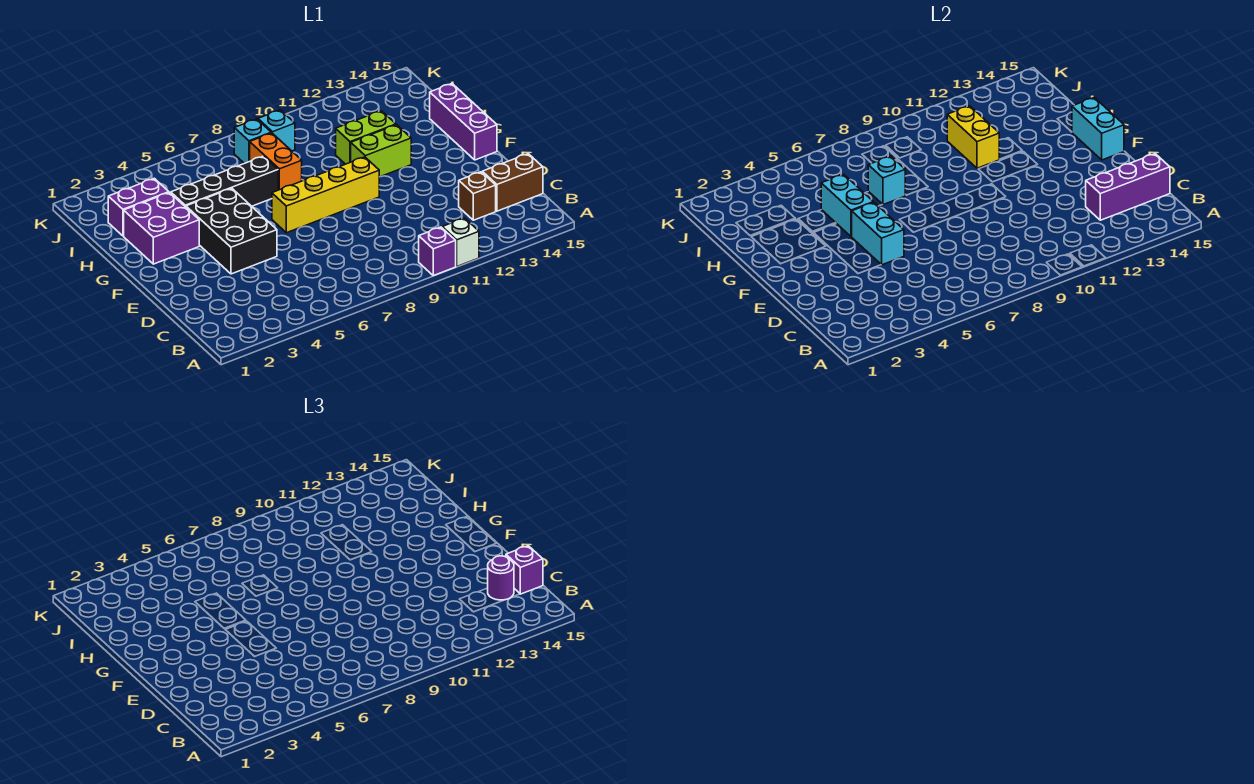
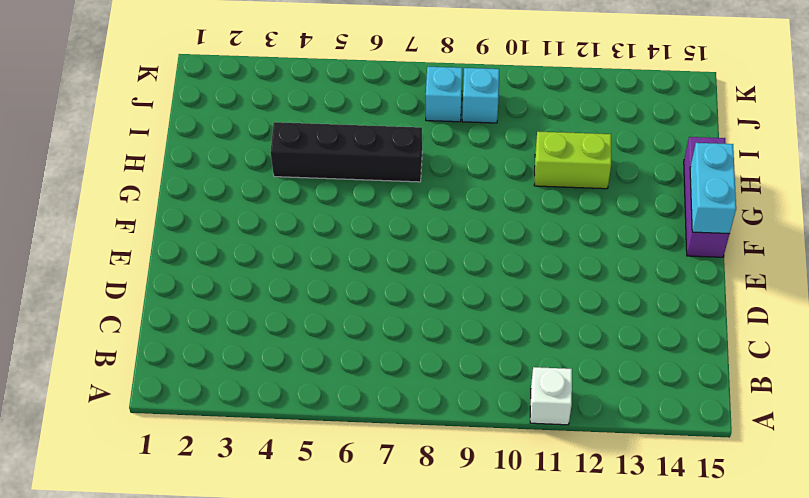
none -> purple 1x1 brick [419,227,456,276]
none -> brown 1x1 brick [459,172,496,220]
none -> brown 1x2 brick [482,154,543,211]

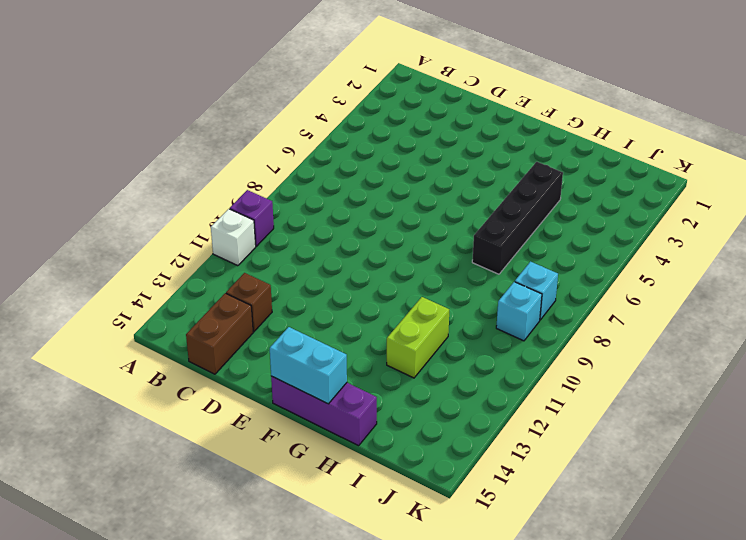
none -> black 2x3 brick [186,188,277,274]
none -> yellow 1x4 brick [272,157,379,233]
none -> purple 2x2 brick [124,193,199,264]

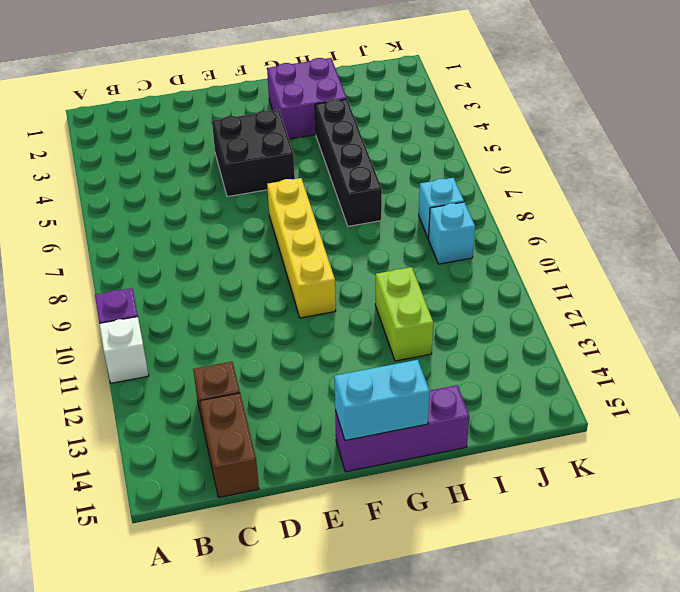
black 2x2 brick [212,110,295,197] -> black 2x3 brick [186,188,277,274]
none -> lime 1x2 brick [351,125,411,177]
none -> orange 1x2 brick [250,133,302,190]
none -> purple 1x2 brick [108,178,169,236]

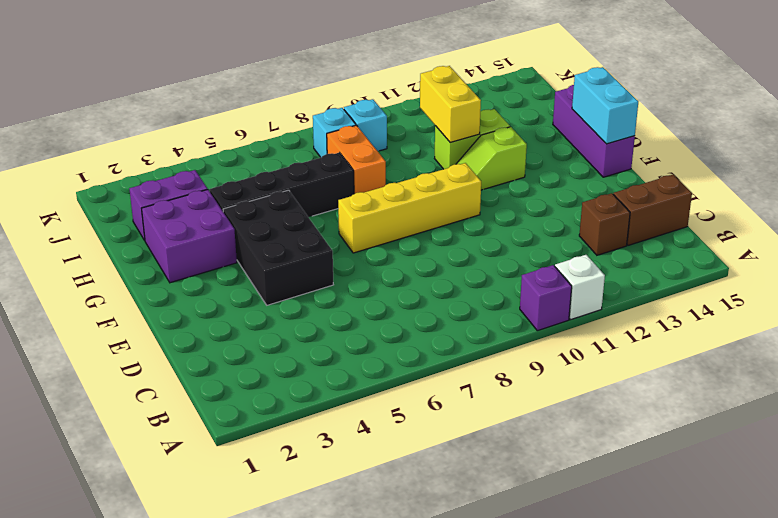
lime 1x2 slope [457,127,527,190] -> lime 1x2 brick [351,125,411,177]
none -> purple 1x3 brick [1086,154,1170,220]
none -> cyan 1x2 brick [852,202,904,265]
none -> cyan 1x2 brick [821,174,873,237]

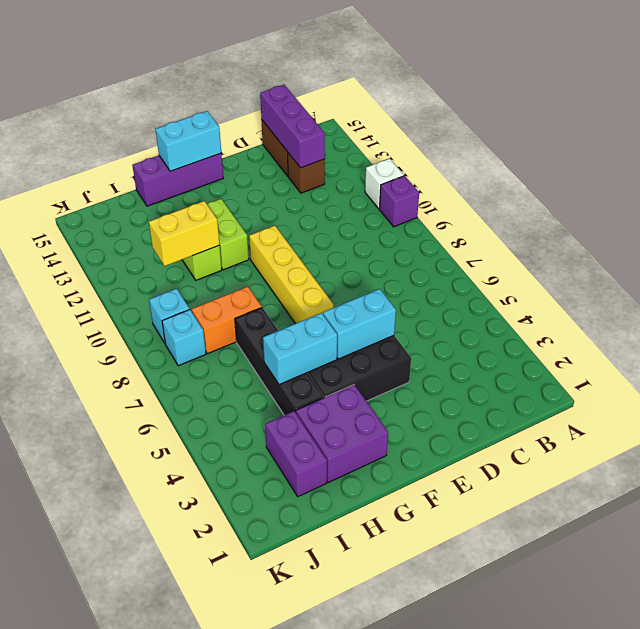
none -> cyan 1x1 brick [868,156,905,205]
none -> purple 1x1 round brick [488,556,514,600]
none -> purple 1x1 brick [506,546,543,594]

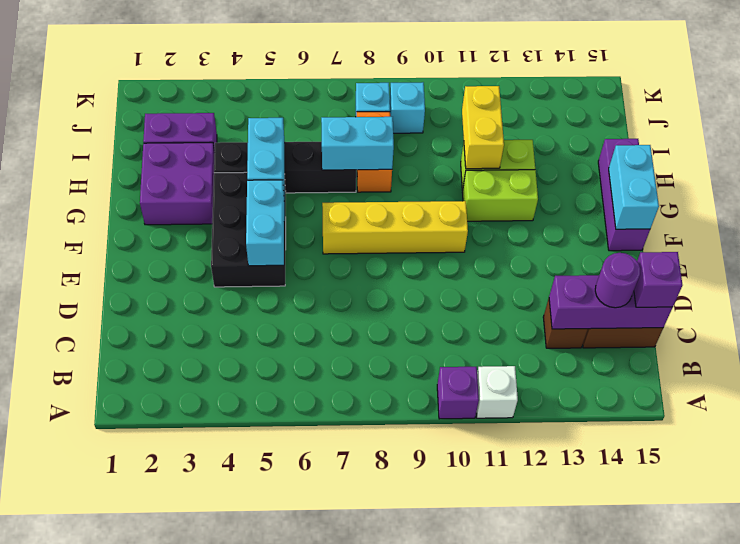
cyan 1x2 brick [321,117,394,170] -> cyan 1x1 brick [868,156,905,205]

